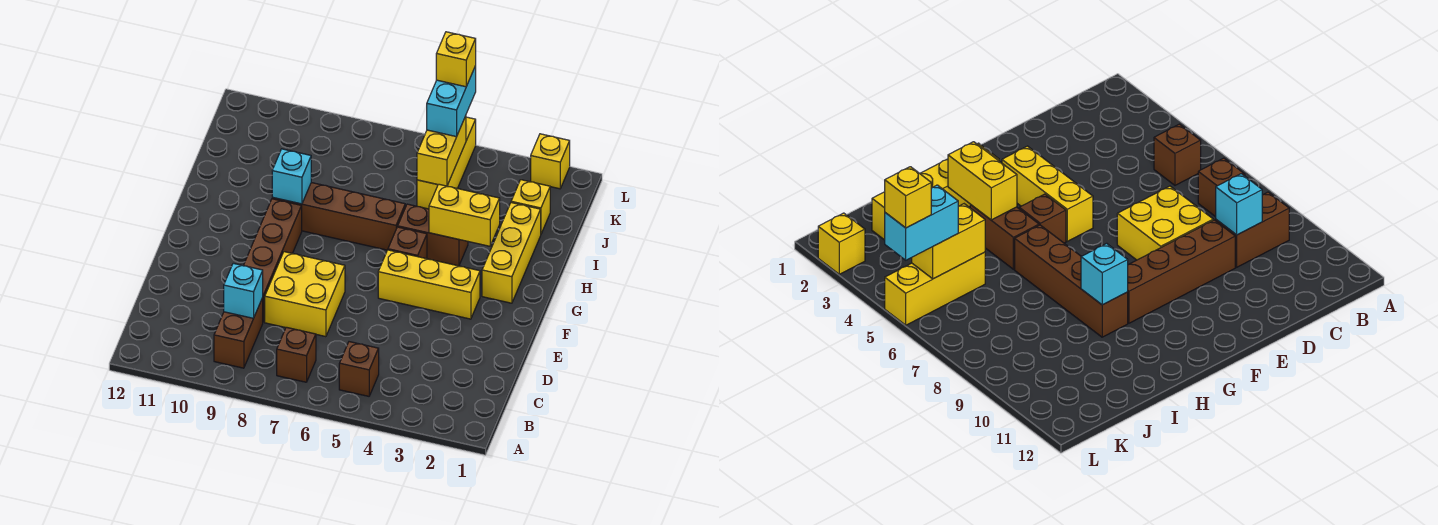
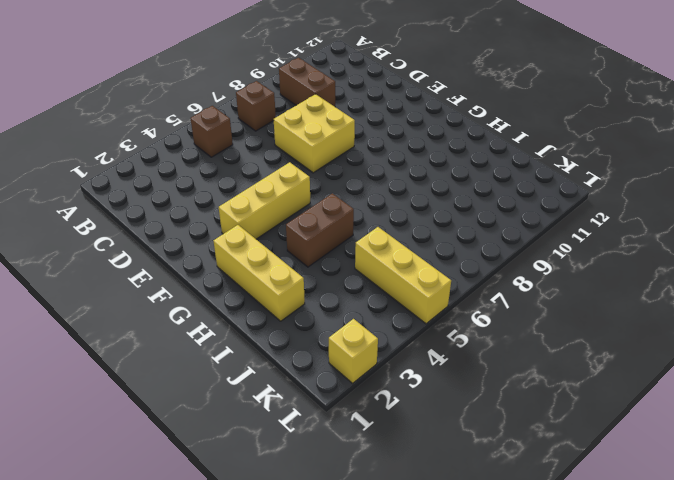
none -> brown 1x4 brick [243,199,302,322]
none -> brown 1x1 brick [388,227,427,259]
none -> brown 1x4 brick [272,183,405,250]

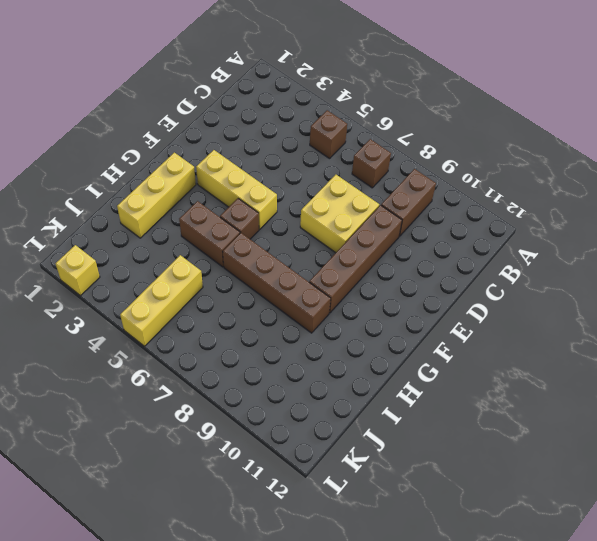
none -> yellow 1x1 brick [511,180,550,234]
none -> cyan 1x1 brick [224,263,263,318]
none -> yellow 1x2 brick [429,184,500,246]

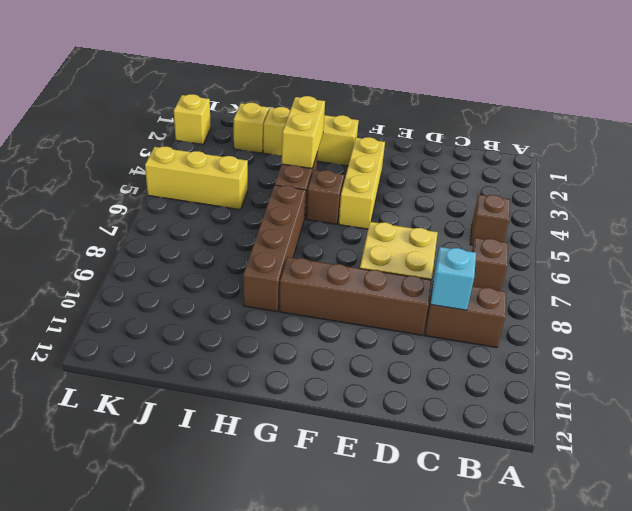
none -> cyan 1x1 brick [272,149,311,204]
none -> yellow 1x2 brick [417,116,466,186]
none -> cyan 1x2 brick [427,66,476,137]

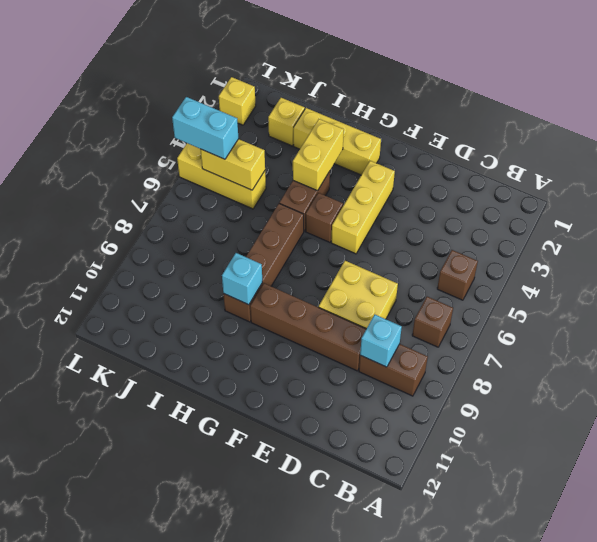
none -> yellow 1x1 brick [436,32,476,87]

